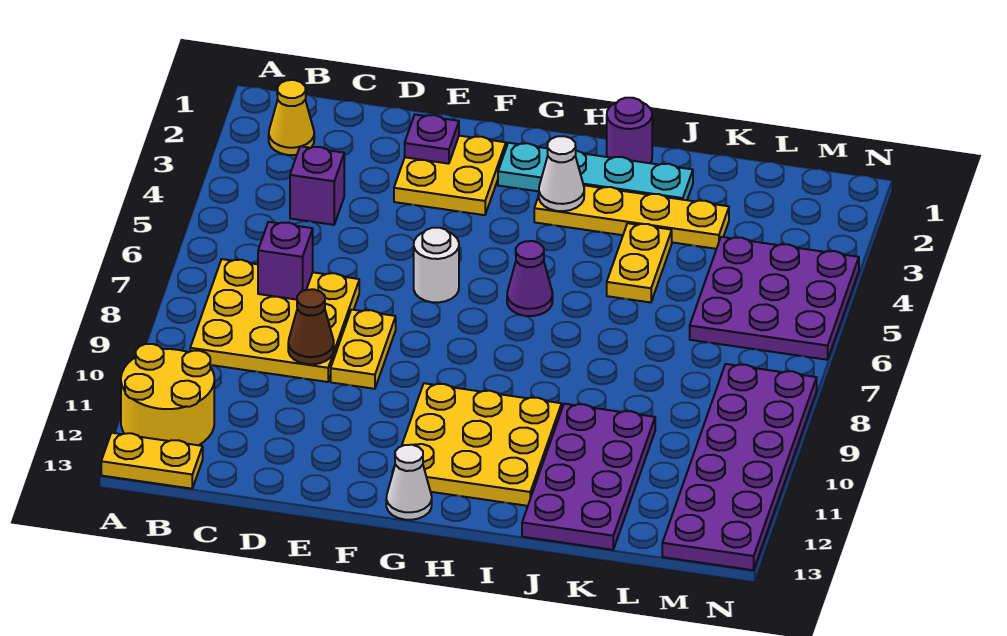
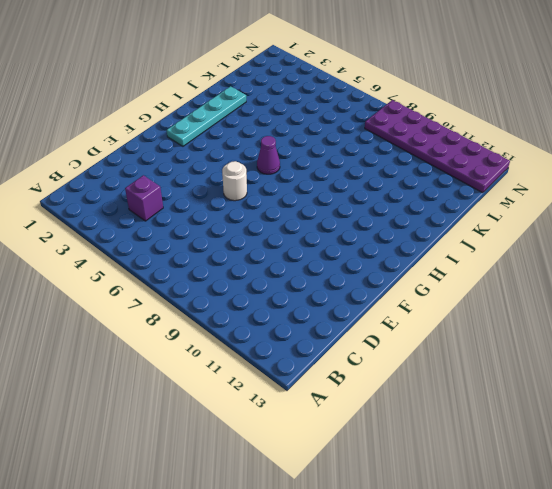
none -> yellow 2x2 round brick [121,344,214,445]
none -> yellow 1x2 plate [101,433,203,489]
none -> yellow 1x1 cone [269,80,314,155]

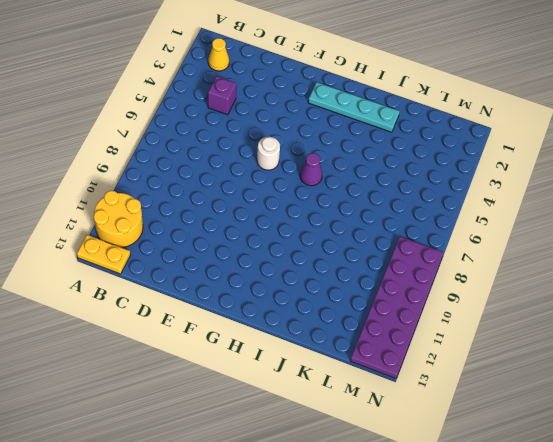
none -> yellow 3x3 plate [190,259,359,382]
none -> yellow 2x2 plate [394,136,506,215]
none -> yellow 1x2 plate [331,310,396,389]

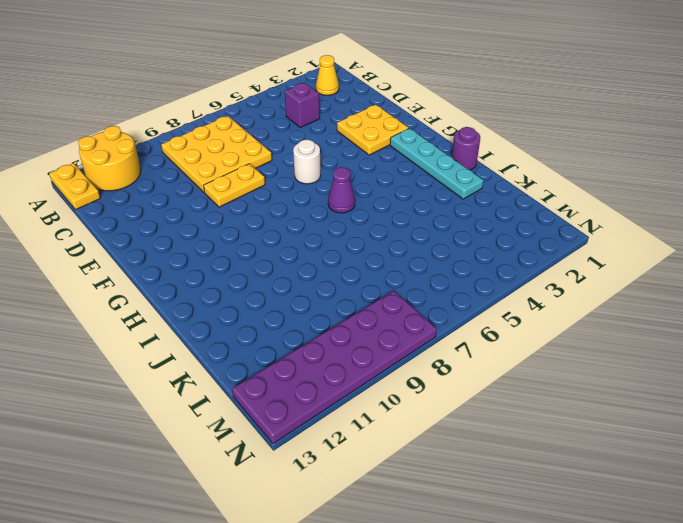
none -> yellow 3x3 plate [392,383,562,506]
none -> white 1x1 cone [386,445,432,520]
none -> yellow 1x4 plate [534,185,729,249]

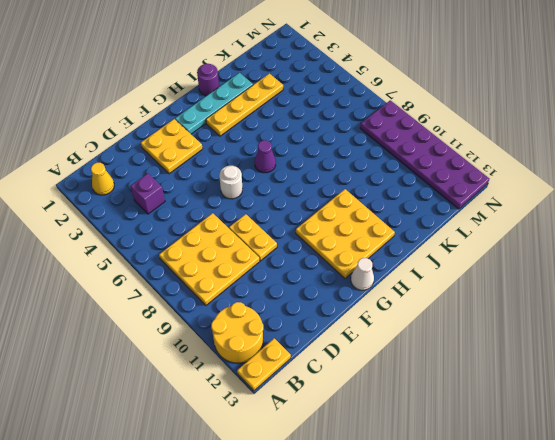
none -> yellow 1x2 plate [607,223,672,302]
none -> purple 2x4 plate [522,404,655,550]
none -> purple 3x3 plate [690,237,859,360]

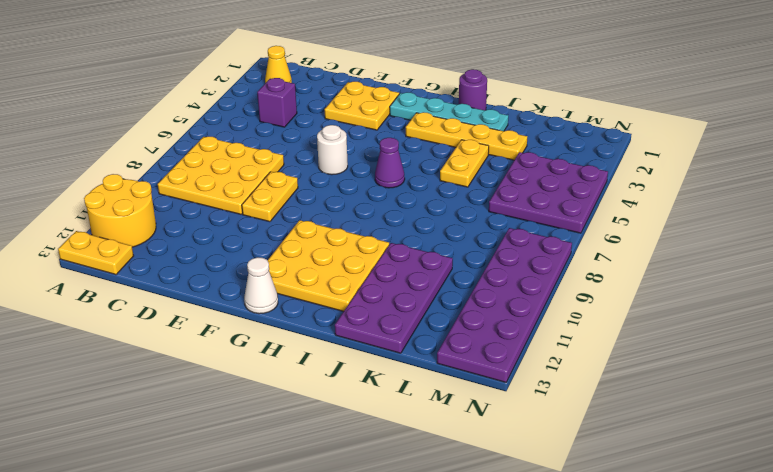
none -> purple 1x1 brick [258,222,313,300]
none -> brown 1x1 cone [288,289,334,364]
none -> purple 1x1 plate [405,115,459,164]

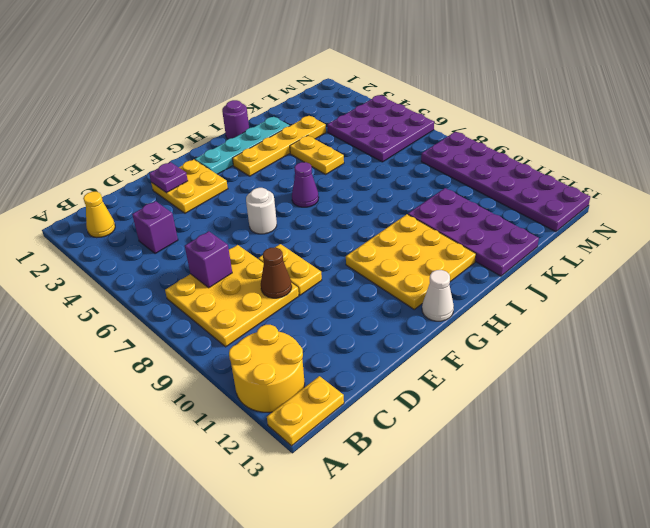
none -> white 1x1 cone [539,136,584,211]

